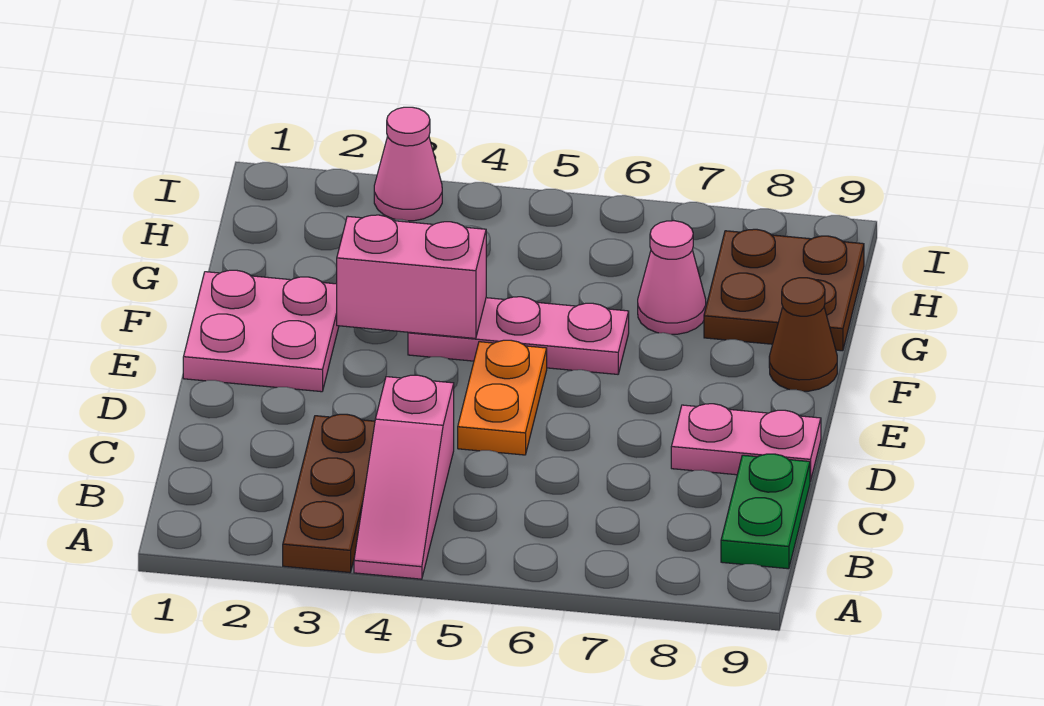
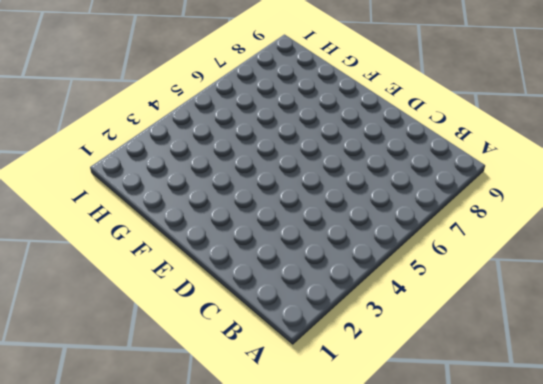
none -> brown 1x3 plate [283,414,375,573]
none -> pink 1x3 slope [354,375,454,579]
none -> green 1x2 plate [721,454,810,569]

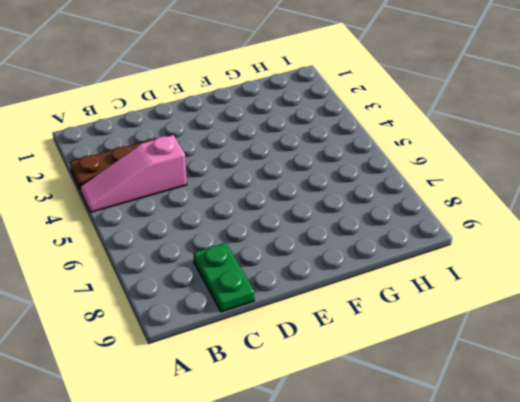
green 1x2 plate [193,243,254,312] -> green 1x2 plate turned to [721,454,810,569]
none -> orange 1x2 plate [458,340,547,455]
none -> pink 1x2 plate [671,404,821,481]
none -> pink 2x2 plate [183,270,339,392]

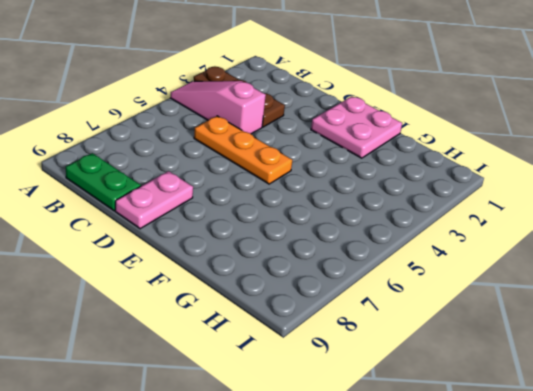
orange 1x3 plate [194,116,292,184] -> orange 1x2 plate [458,340,547,455]
none -> pink 1x3 plate [408,297,629,374]
none -> brown 1x1 cone [769,278,837,391]
none -> pink 1x1 cone [638,221,706,334]

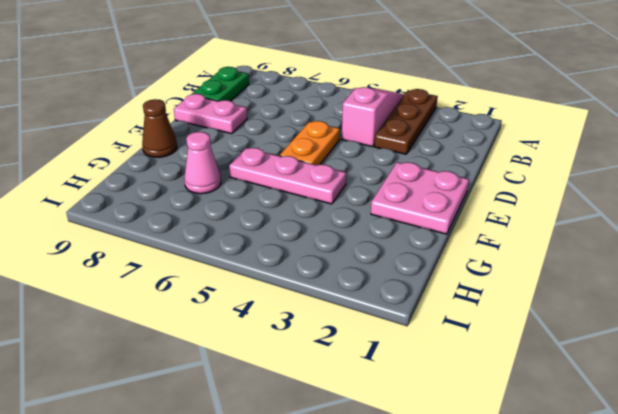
none -> brown 2x2 plate [704,229,864,351]
none -> pink 1x1 cone [374,107,442,221]
none -> pink 1x2 brick [337,215,486,338]

